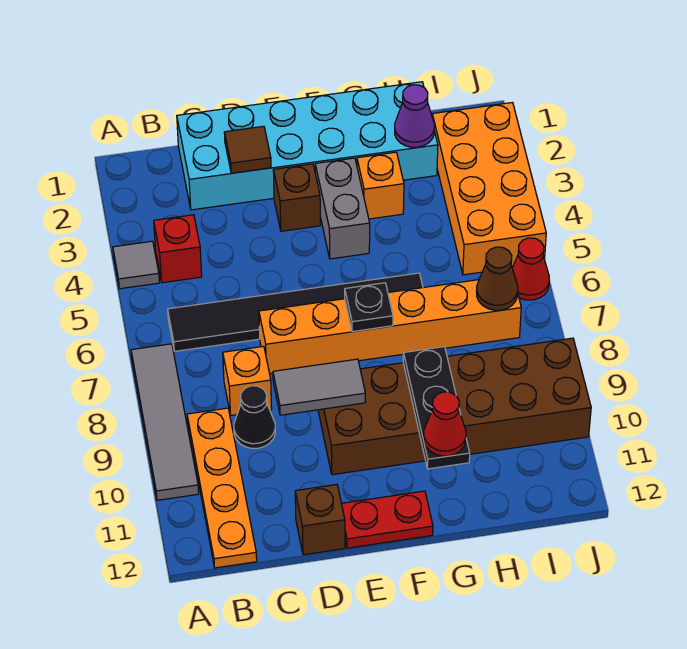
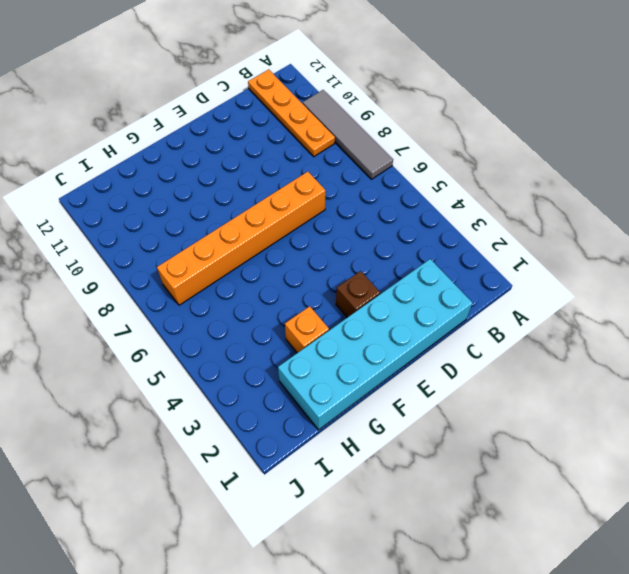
none -> grey 1x1 tile [113,241,159,289]
none -> red 1x1 brick [154,215,202,283]
none -> black 1x6 tile [168,273,423,351]

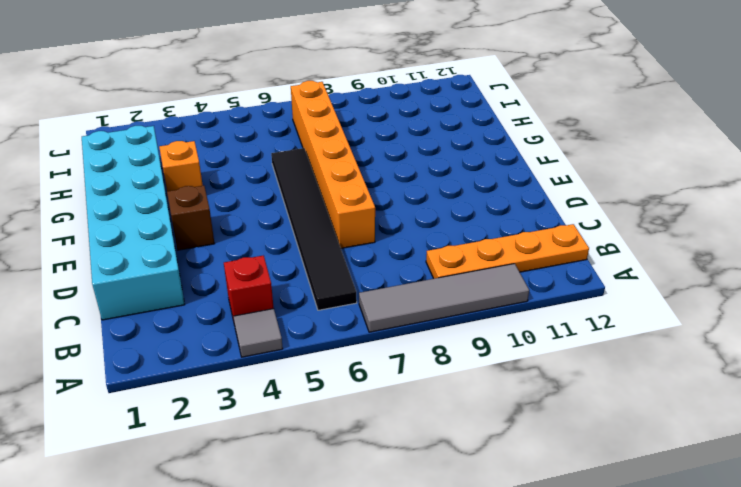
none -> orange 1x1 brick [223,346,272,415]
none -> black 1x1 cone [234,386,275,448]
none -> brown 1x1 brick [295,485,345,555]

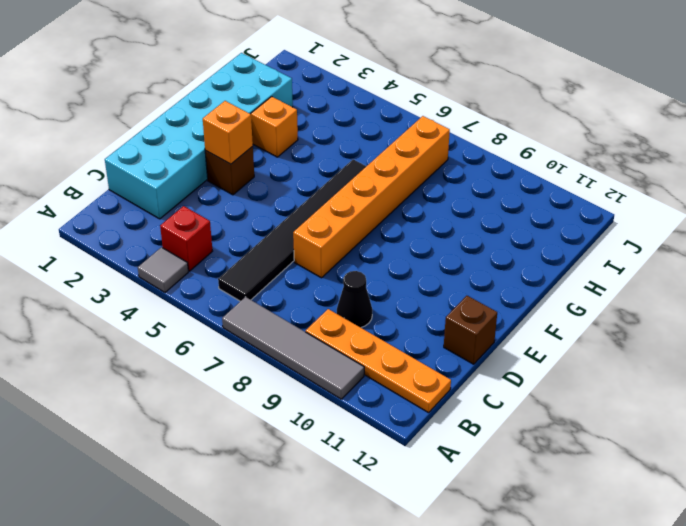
orange 1x1 brick [203,101,253,164] -> orange 1x1 brick moved to [223,346,272,415]
none -> brown 2x6 brick [318,338,591,475]
none -> red 1x2 plate [342,491,433,548]
none -> grey 1x2 brick [315,158,370,259]

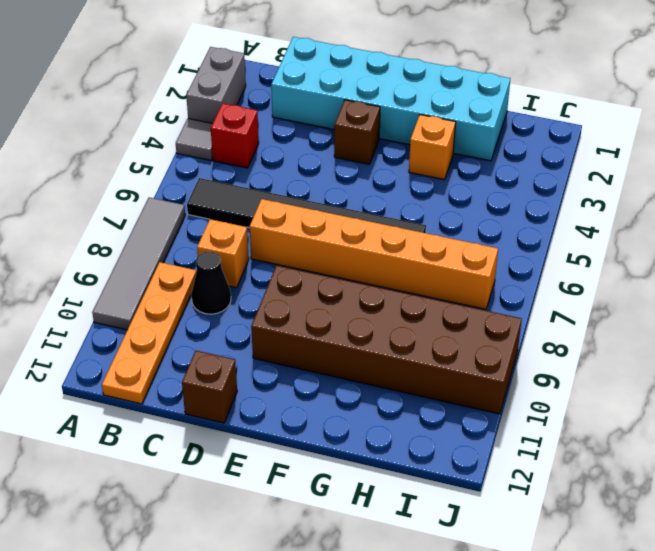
grey 1x2 brick [186,47,246,123] -> grey 1x2 brick moved to [315,158,370,259]
none -> red 1x2 plate [342,491,433,548]
none -> orange 2x4 brick [432,103,546,275]
none -> red 1x1 cone [512,238,549,300]

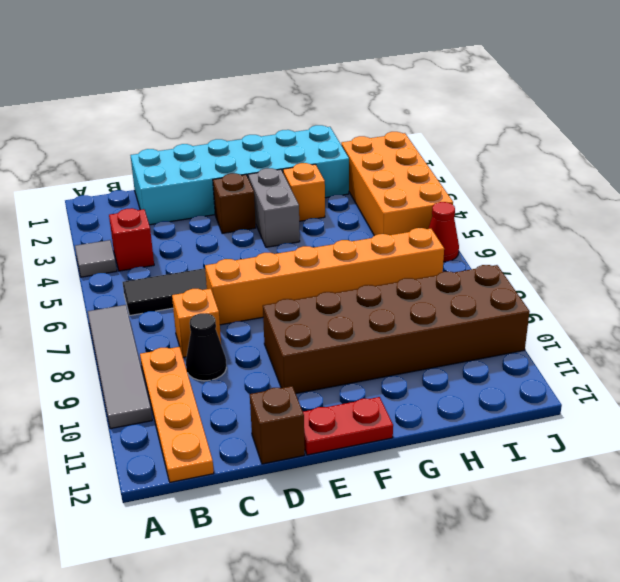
none -> brown 1x1 tile [224,126,271,173]
none -> grey 1x2 tile [273,359,365,415]
none -> black 1x1 plate [345,283,393,332]

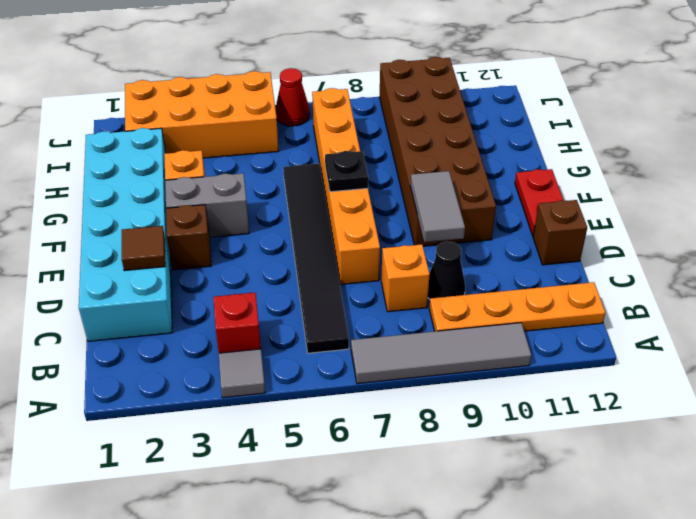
none -> black 1x3 plate [403,347,470,469]
none -> purple 1x1 cone [395,85,434,147]
none -> brown 1x1 cone [476,247,518,310]

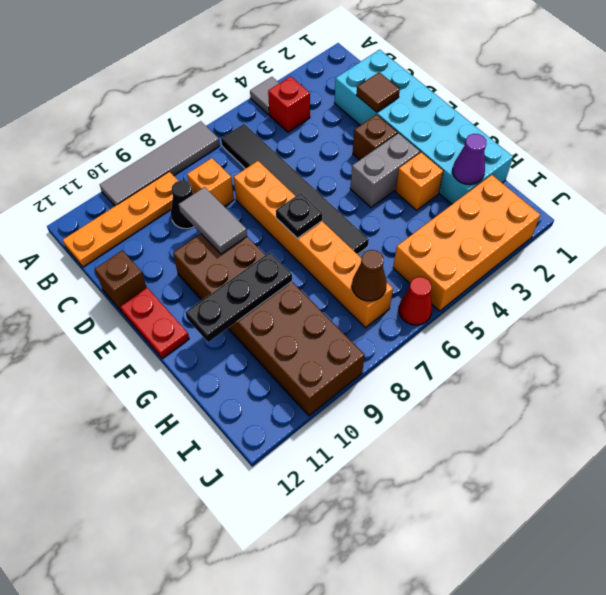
none -> red 1x1 cone [424,392,466,456]

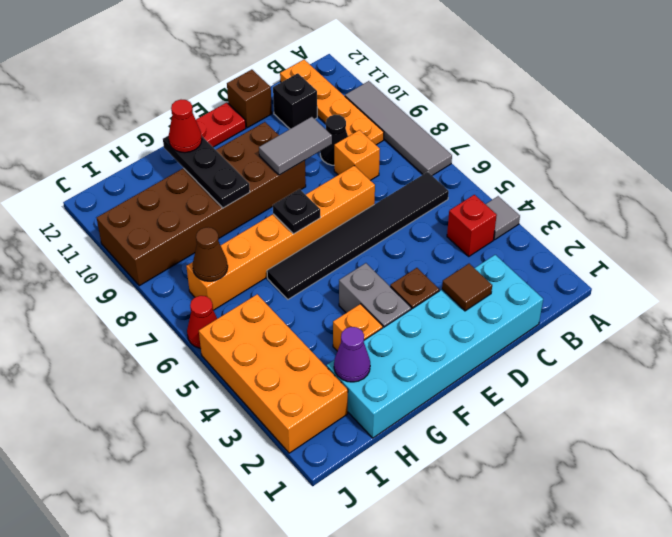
black 1x1 brick [273,73,317,129] -> none

